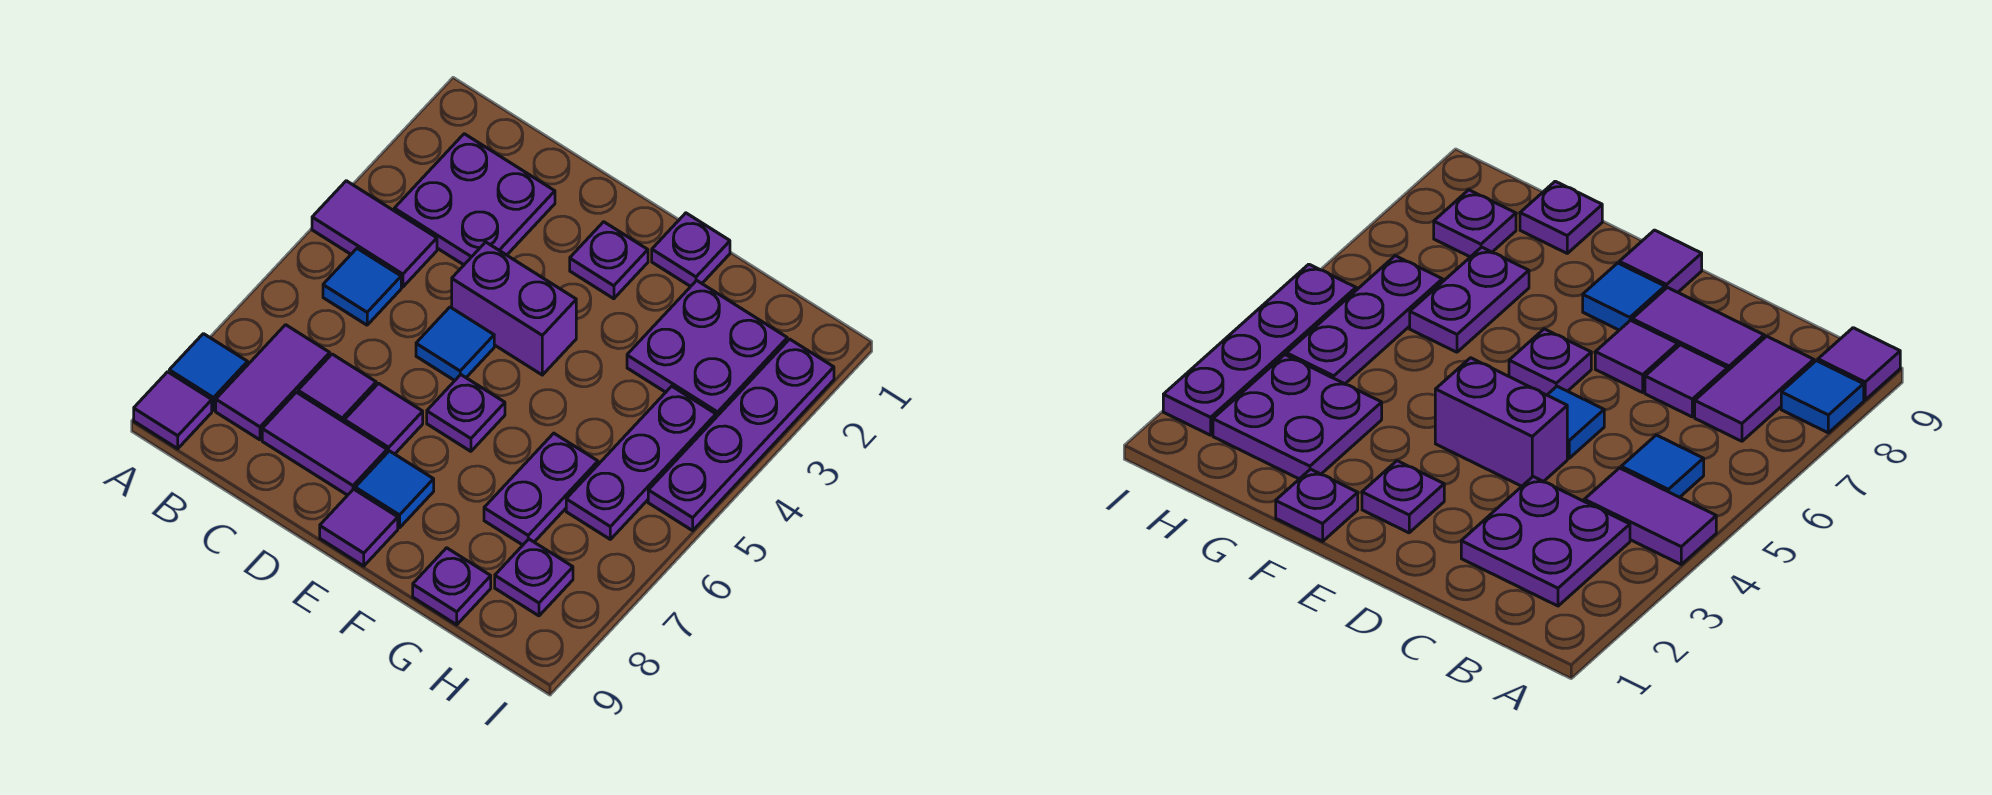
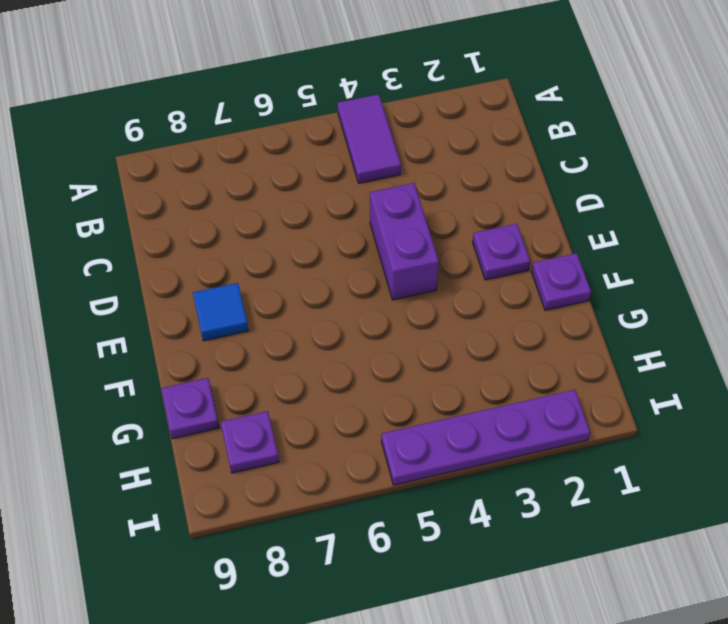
none -> blue 1x1 tile [169,334,248,410]
none -> purple 1x1 tile [134,372,212,449]
none -> purple 2x2 plate [394,134,555,265]

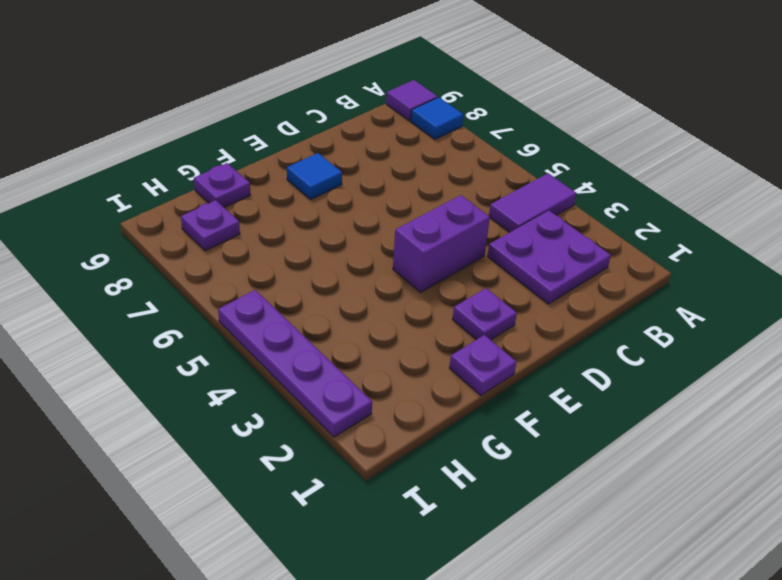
none -> blue 1x1 tile [323,249,401,325]
none -> purple 1x2 tile [216,325,330,440]
none -> purple 1x1 tile [298,354,376,422]

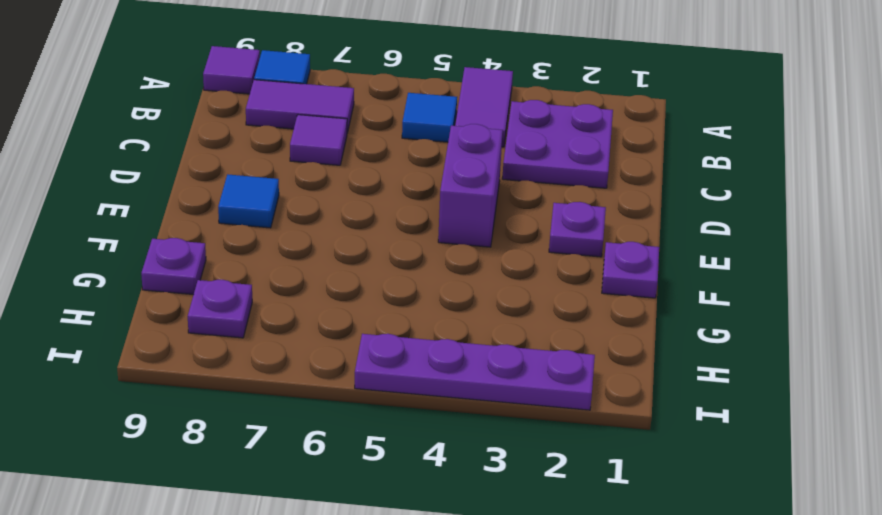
none -> purple 1x2 tile [262,392,387,495]
none -> blue 1x1 tile [416,307,494,381]
none -> purple 1x1 tile [344,383,423,454]

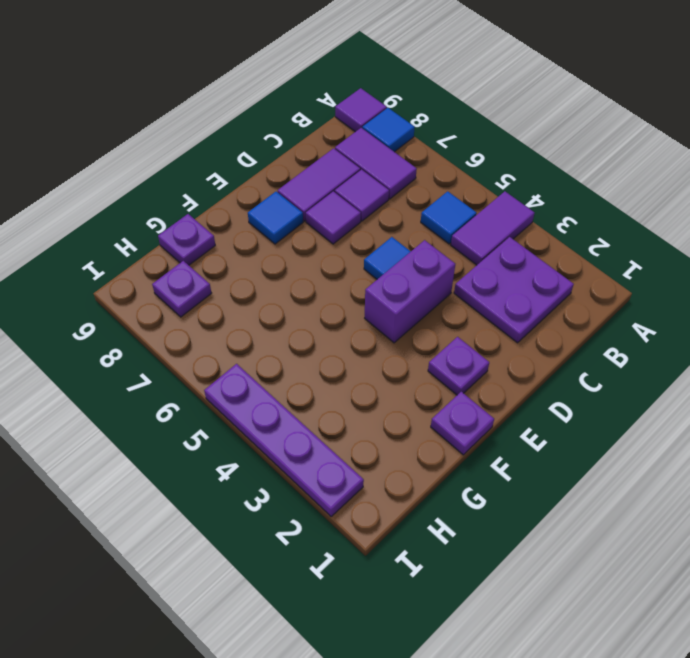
none -> purple 1x1 plate [427,375,505,451]
none -> purple 1x1 tile [320,489,398,566]
none -> purple 2x2 plate [627,280,787,417]

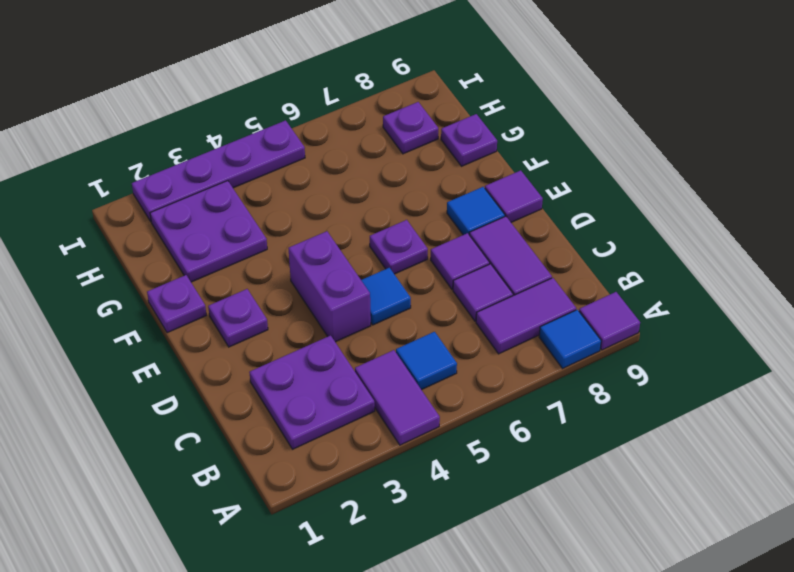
none -> purple 1x2 plate [484,433,598,545]
none -> purple 1x3 plate [566,386,716,539]

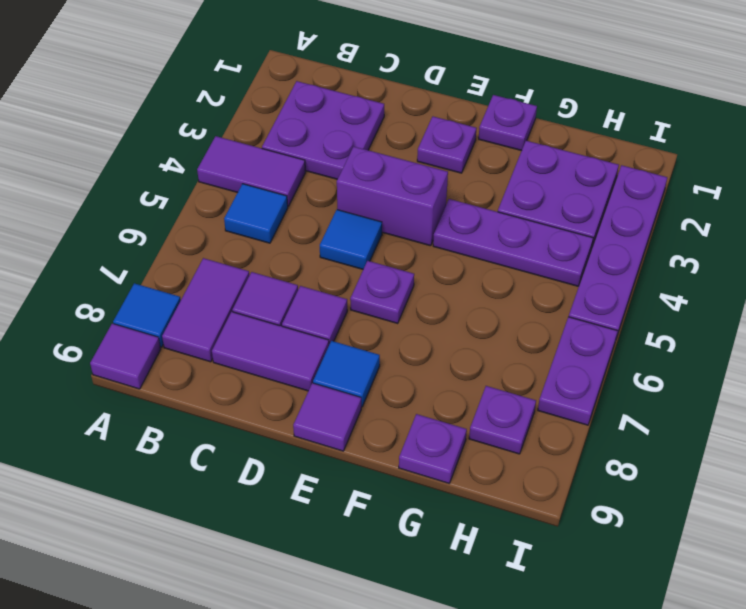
purple 1x3 plate [433,199,593,286] -> purple 1x3 plate turned to [566,386,716,539]
purple 1x2 plate [538,317,617,425] -> purple 1x2 plate moved to [484,433,598,545]

